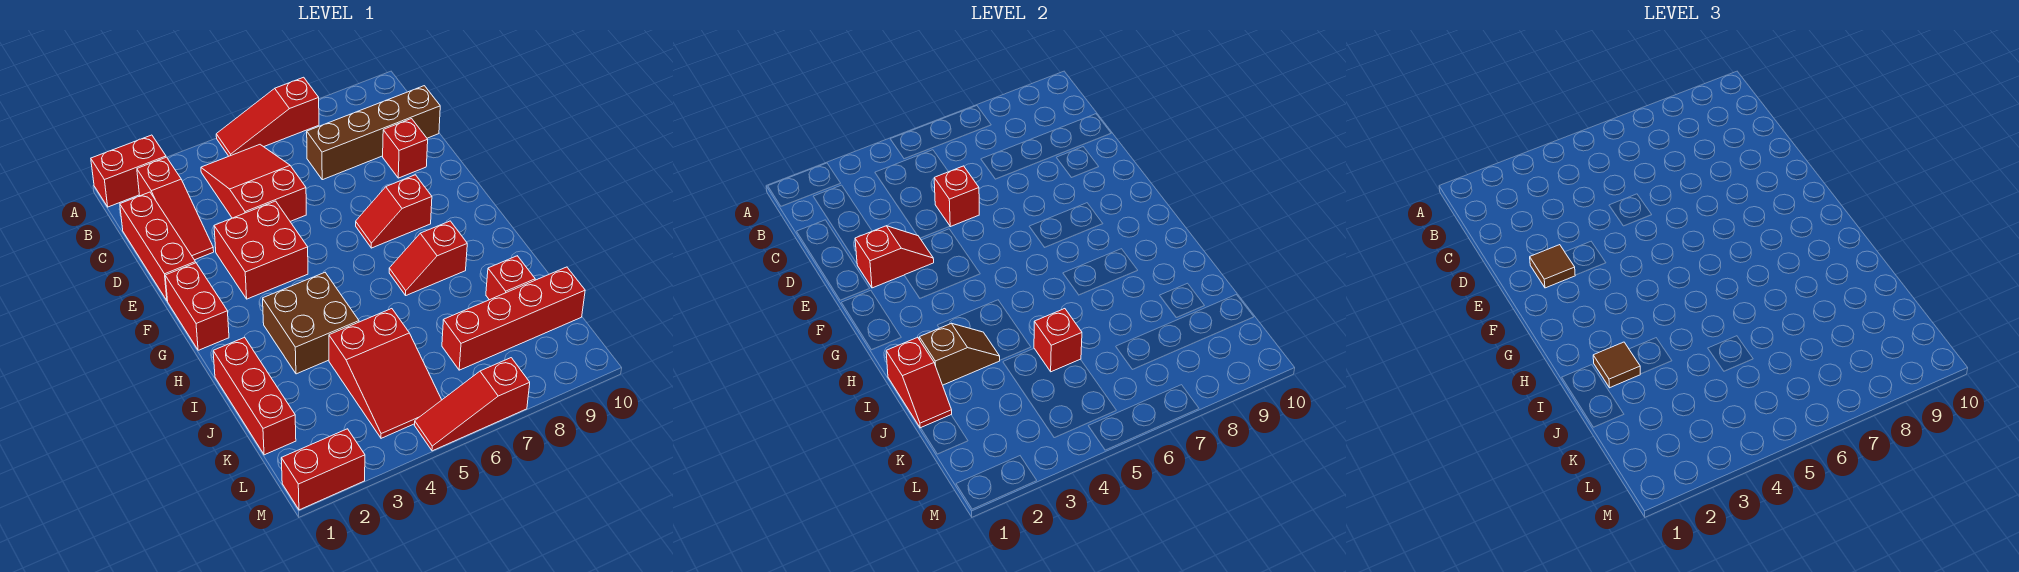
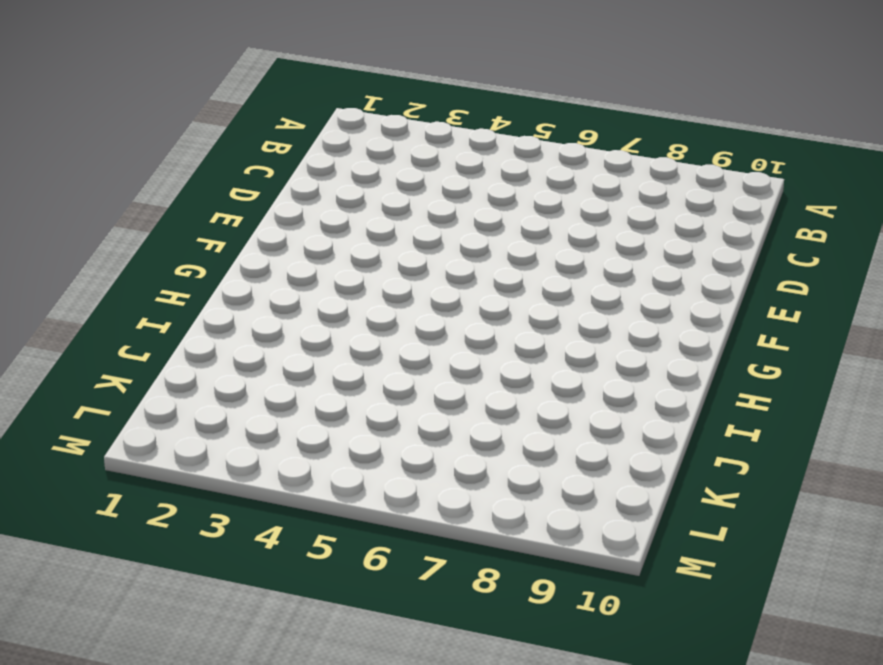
none -> red 1x2 brick [91,135,166,207]
none -> red 1x3 slope [216,77,319,156]
none -> red 1x3 slope [137,157,214,260]

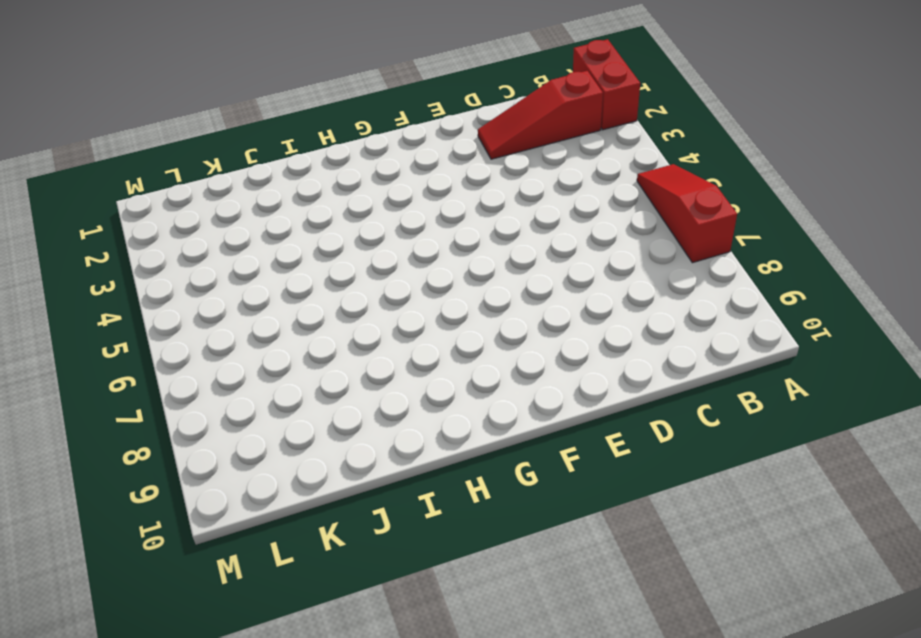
none -> red 2x3 slope [201,145,306,221]
none -> red 1x3 brick [120,192,196,301]
none -> brown 1x4 brick [307,86,440,180]

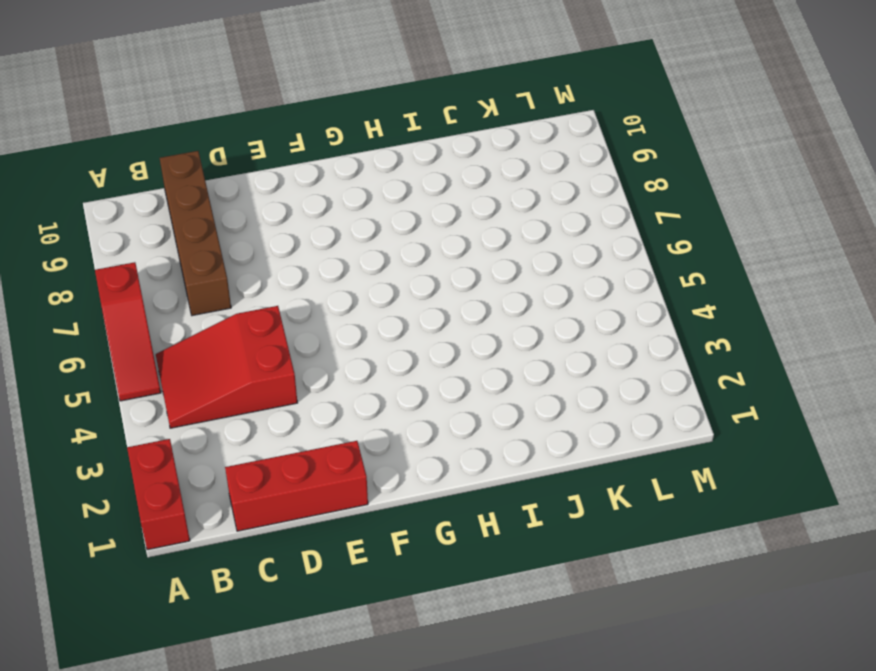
none -> red 1x3 slope [137,157,214,260]
none -> red 1x1 brick [383,119,428,178]
none -> red 2x2 brick [214,201,308,299]

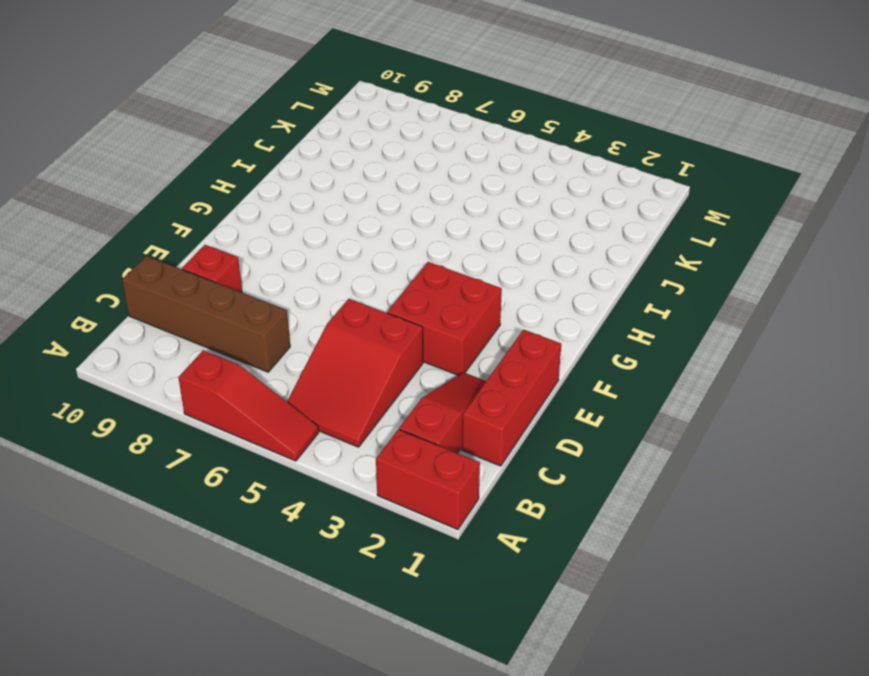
none -> red 1x2 brick [165,263,229,350]
none -> red 1x2 slope [356,175,432,248]
none -> brown 2x2 brick [263,273,359,374]

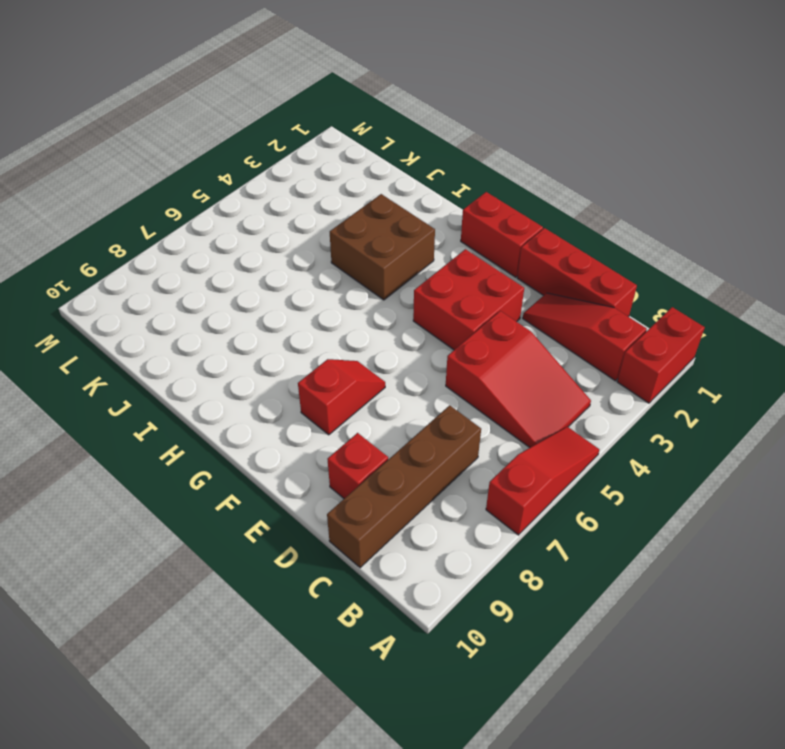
none -> red 1x2 slope [389,221,467,295]
none -> red 1x3 brick [213,337,296,455]
none -> red 2x3 slope [329,309,441,438]

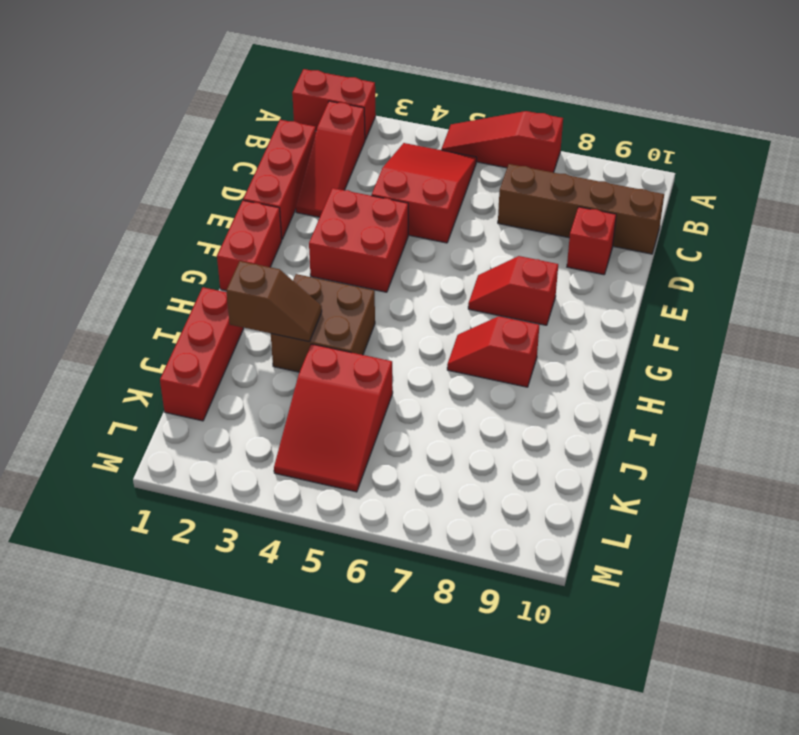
none -> red 1x1 brick [486,256,535,300]
none -> red 1x4 brick [442,267,585,370]
none -> red 1x2 brick [281,429,365,510]

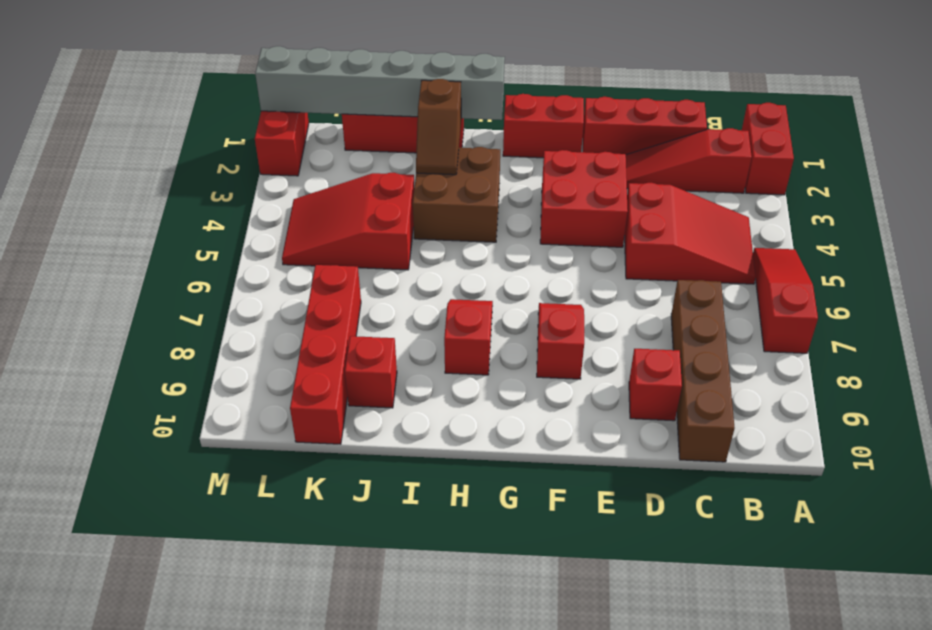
grey 1x6 brick [255,46,505,120] -> red 1x2 slope [886,337,952,428]
none -> red 1x3 slope [414,358,530,451]
none -> red 1x1 brick [934,166,979,227]
none -> red 1x2 slope [855,226,934,288]

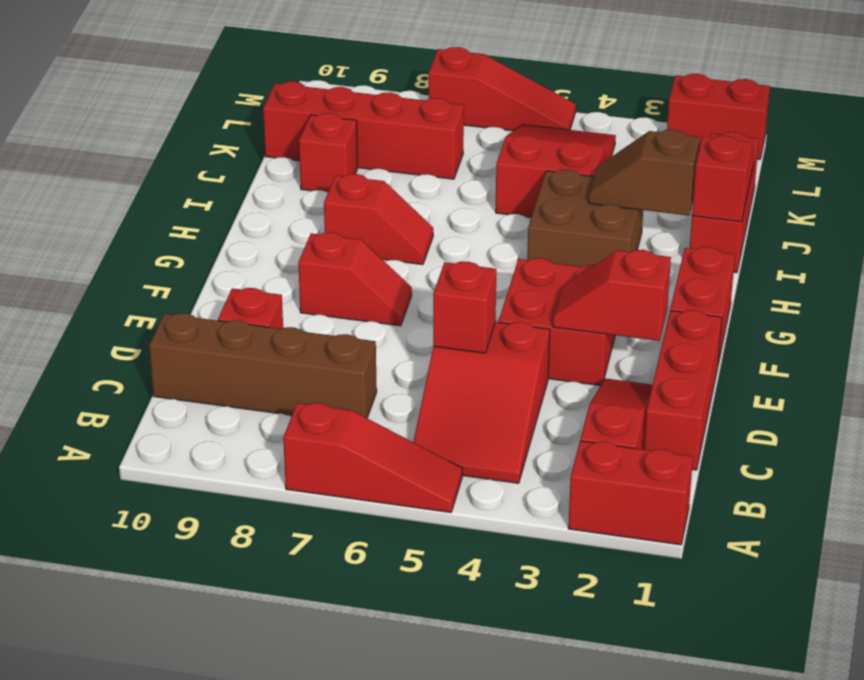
none -> red 1x1 brick [1034,309,1082,372]
none -> brown 1x1 tile [1530,245,1575,288]
none -> brown 1x1 tile [1593,342,1640,388]

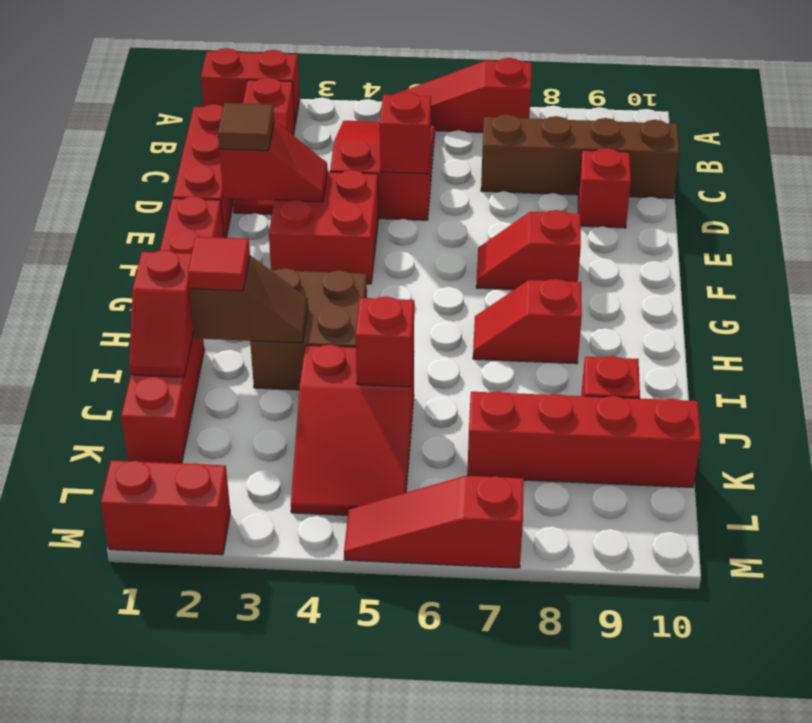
red 1x1 tile [188,237,250,291] -> brown 1x1 tile [1593,342,1640,388]

